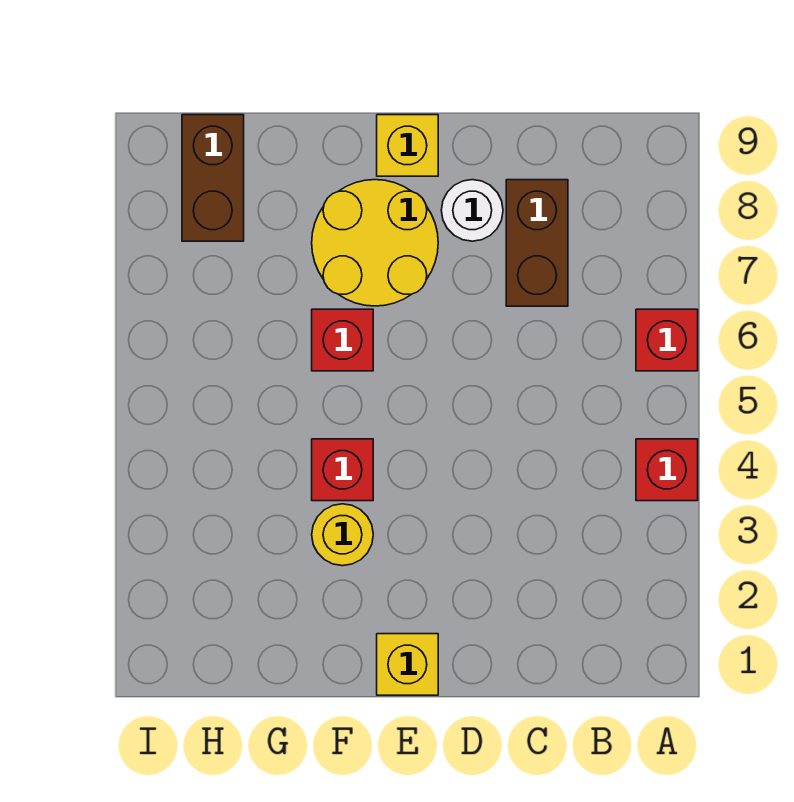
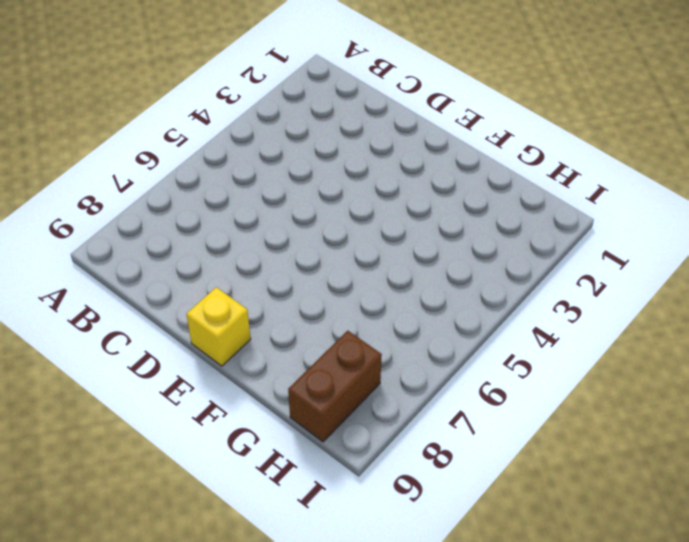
none -> red 1x1 brick [636,439,698,501]
none -> red 1x1 brick [636,309,698,371]

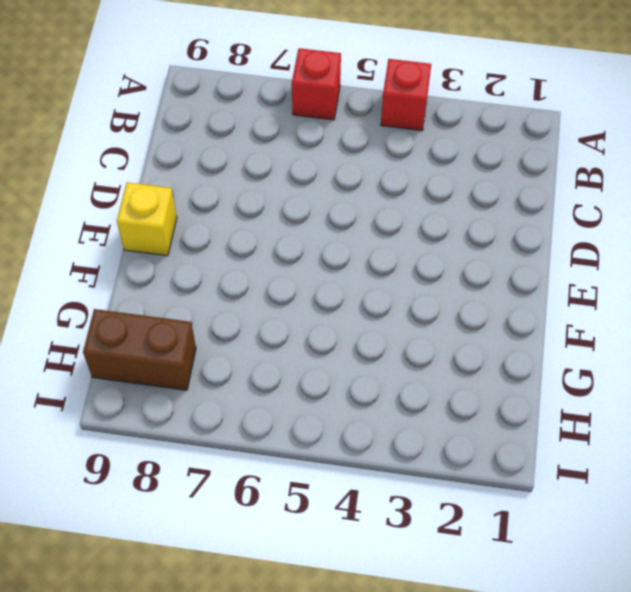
none -> brown 1x2 brick [506,180,568,306]
none -> white 1x1 round brick [441,180,503,241]

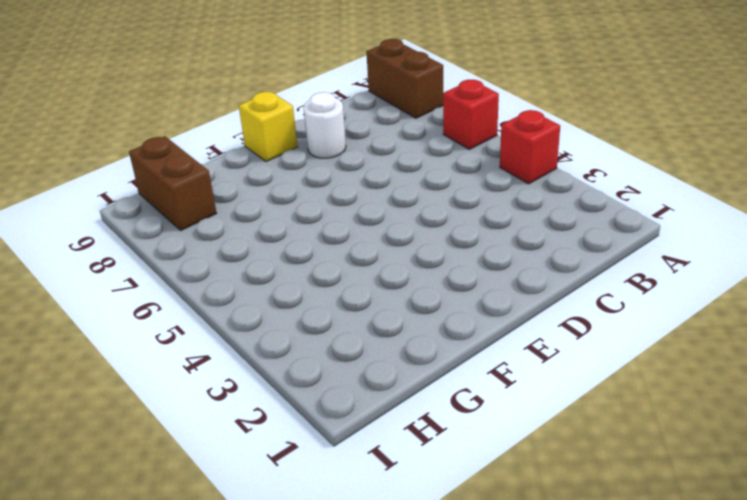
brown 1x2 brick [366,39,443,118] -> brown 1x2 brick moved to [506,180,568,306]
none -> yellow 1x1 brick [377,634,438,695]
none -> yellow 2x2 round brick [312,180,438,306]

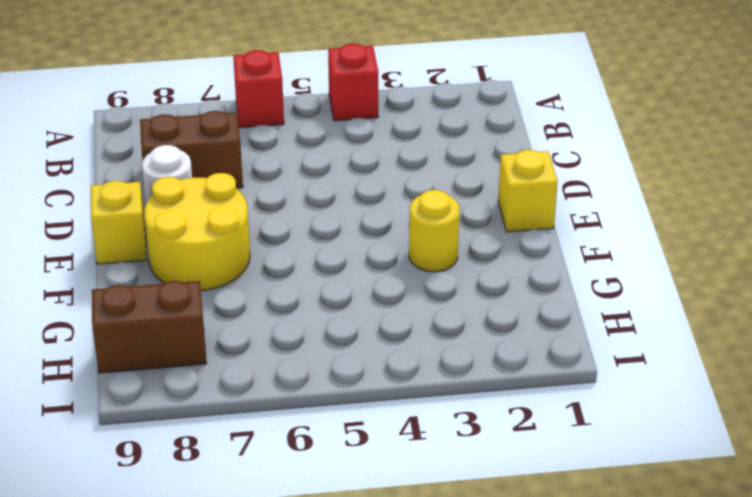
none -> red 1x1 brick [312,439,373,501]
none -> red 1x1 brick [312,309,373,371]

